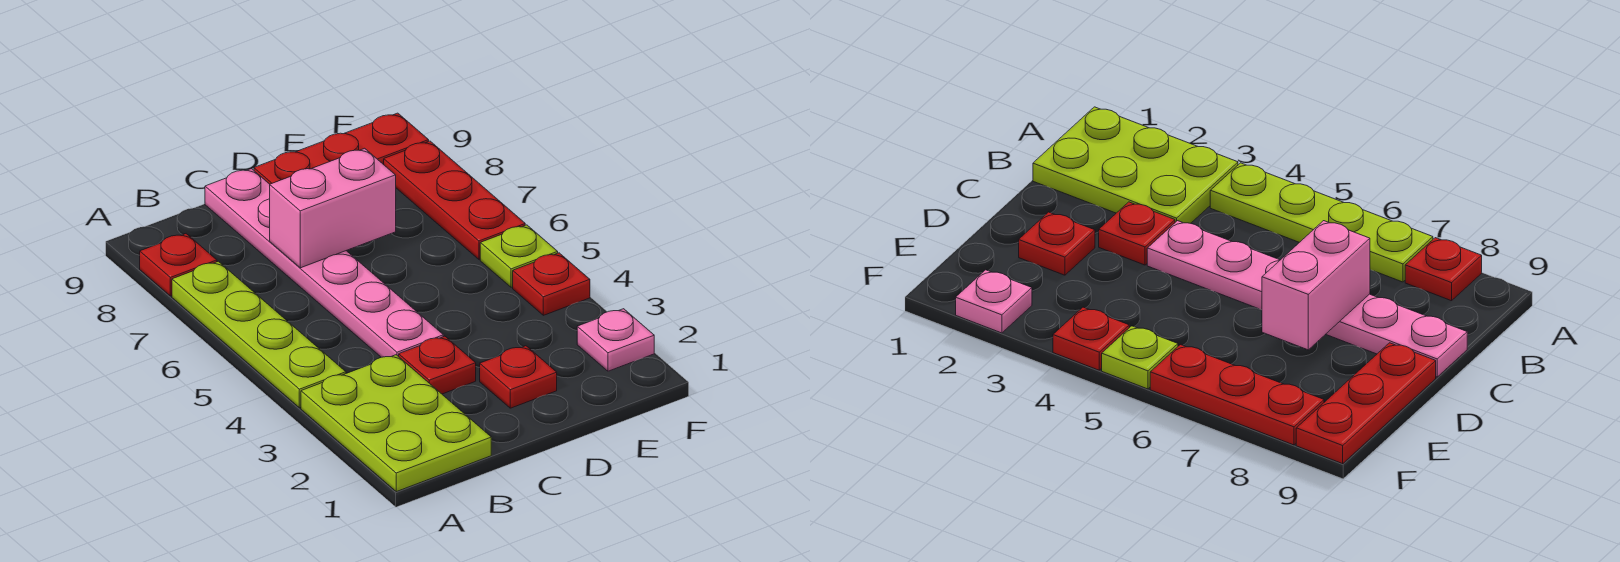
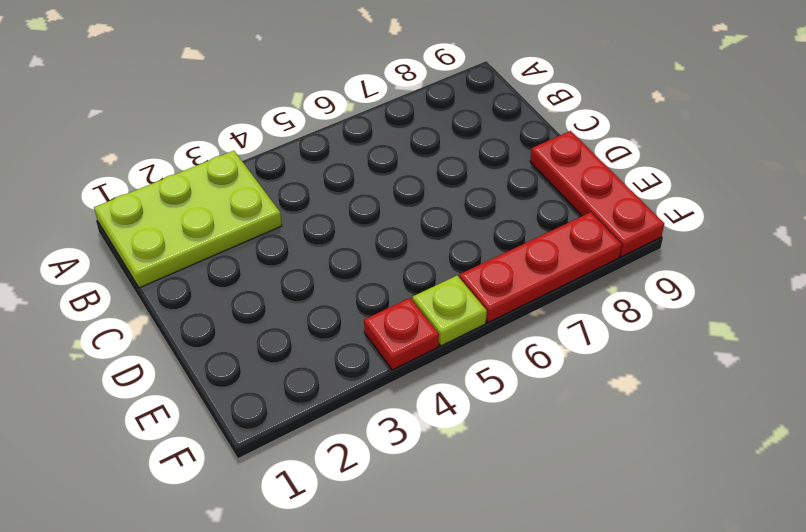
none -> lime 1x4 plate [172,261,346,408]
none -> red 1x1 plate [140,234,217,296]
none -> red 1x1 plate [399,336,476,394]

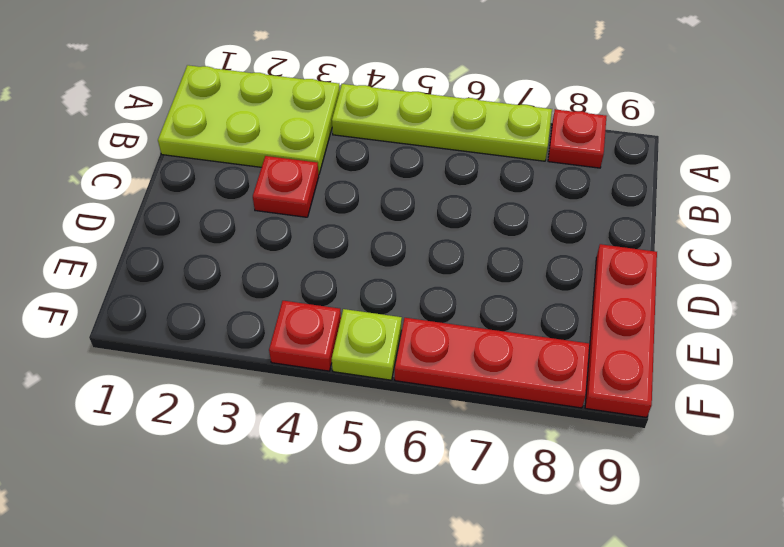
none -> pink 1x6 plate [205,169,443,357]
none -> red 1x1 plate [480,346,557,408]
none -> pink 1x1 plate [577,309,654,371]

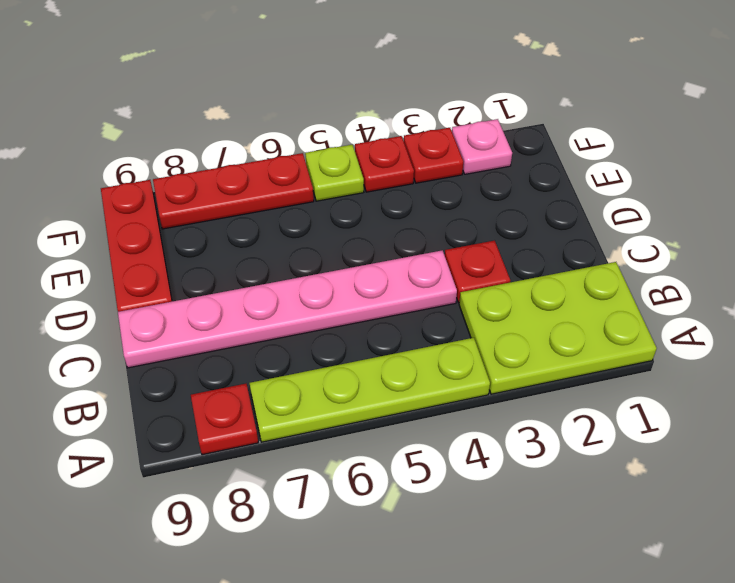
red 1x1 plate [404,128,463,183] -> red 1x1 plate moved to [480,346,557,408]
none -> pink 1x2 brick [270,148,396,268]

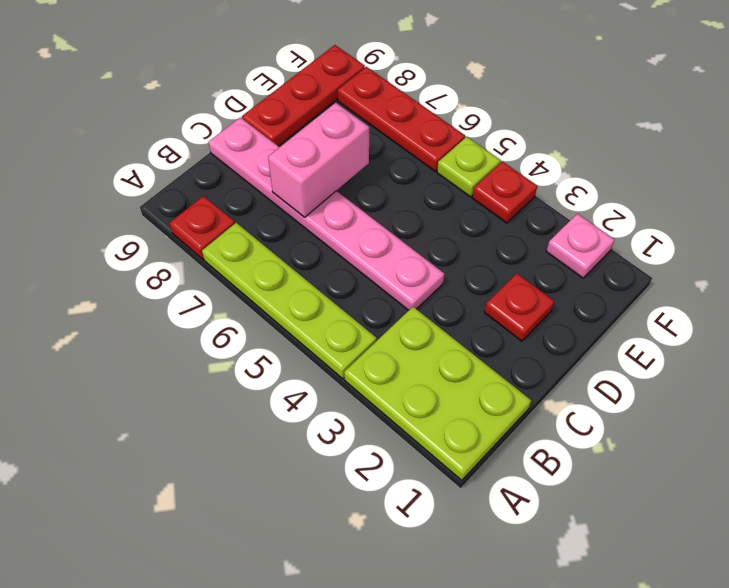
none -> red 1x1 plate [399,336,476,394]

